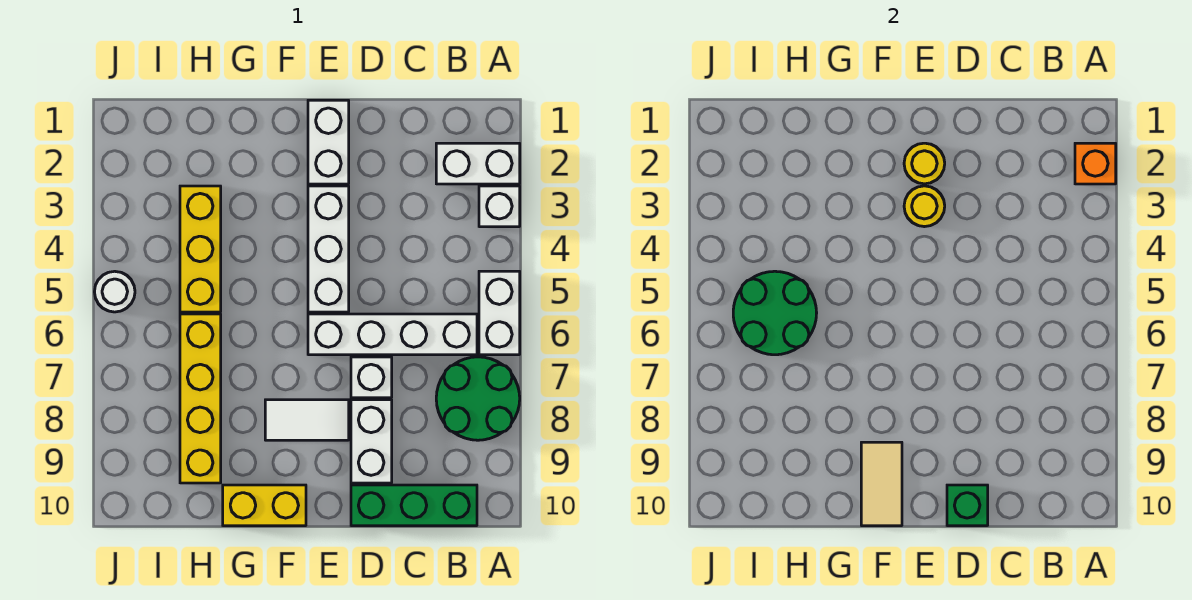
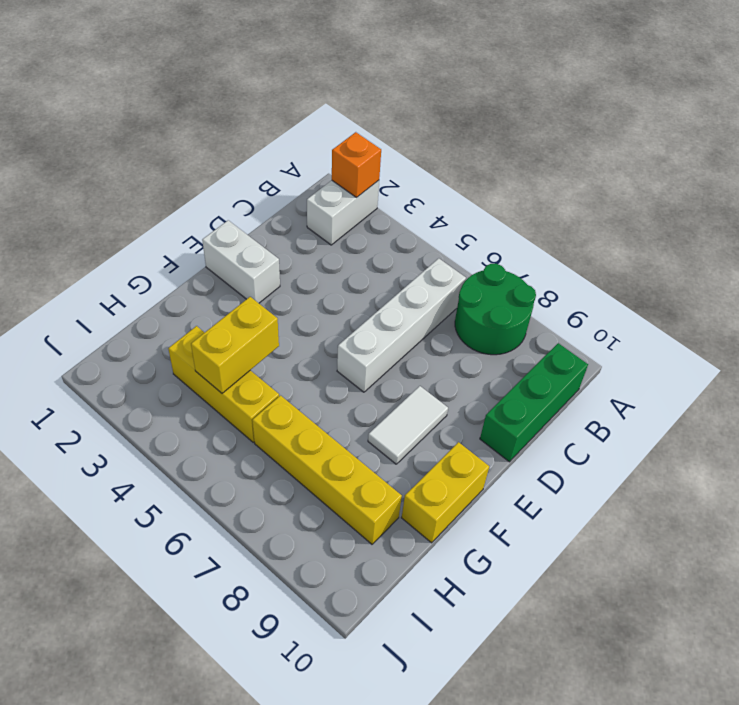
yellow 1x2 brick [191,297,279,393] -> none
none -> white 1x1 brick [479,186,520,227]
none -> white 1x2 brick [479,271,520,355]
none -> white 1x1 brick [351,357,392,398]

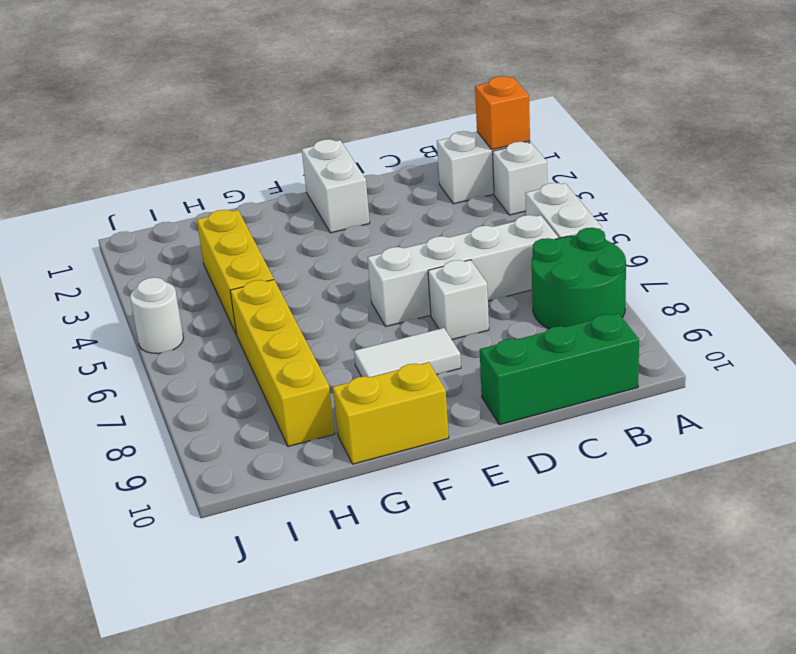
none -> white 1x2 brick [351,400,392,483]
none -> white 1x3 brick [308,186,349,312]
none -> green 1x1 brick [947,485,988,526]

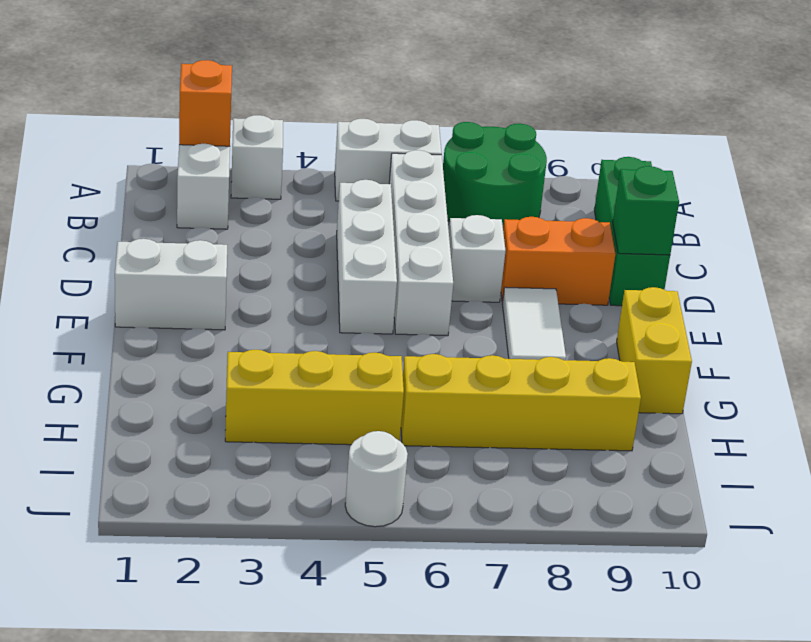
white 1x3 brick [337,180,397,334] -> white 1x3 brick turned to [308,186,349,312]
orange 1x2 brick [501,217,615,305] -> white 1x2 brick [351,400,392,483]
none -> yellow 1x1 round brick [904,143,945,184]
none -> yellow 1x1 round brick [904,186,945,227]
none -> tan 1x2 tile [861,442,902,526]

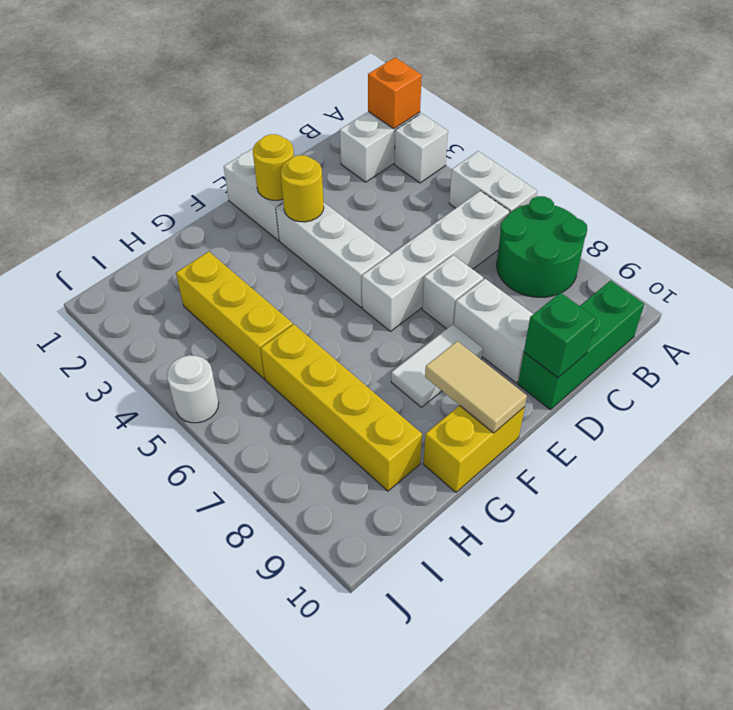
none -> green 2x2 round brick [733,271,817,355]

